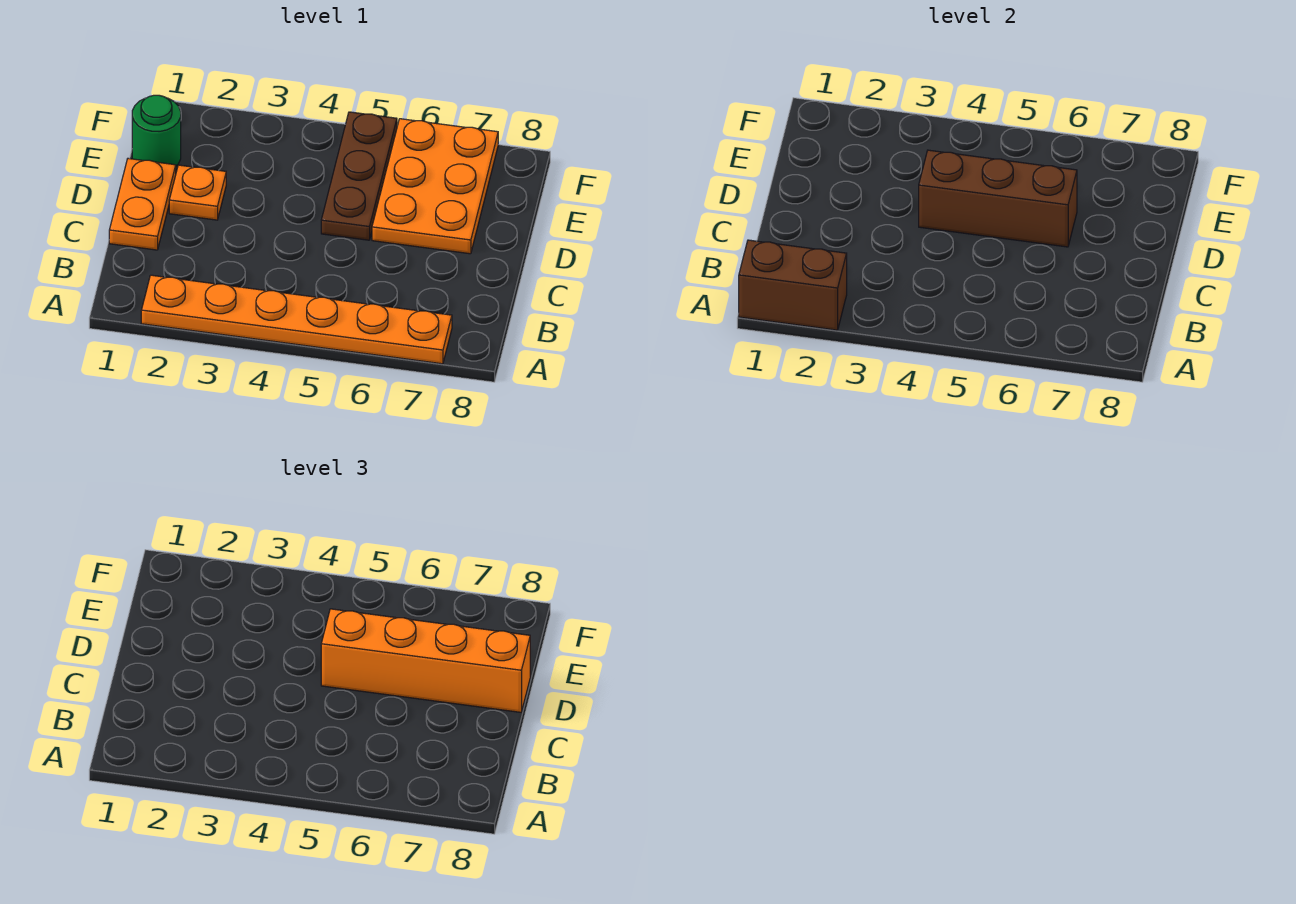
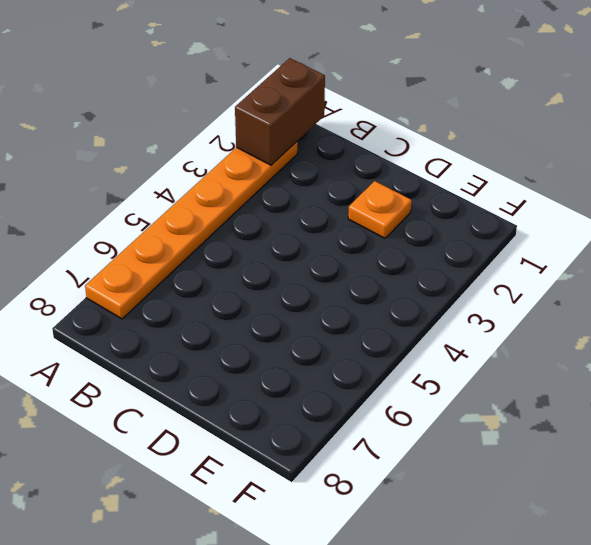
none -> orange 1x2 plate [109,158,176,250]
none -> brown 1x3 plate [321,112,397,240]

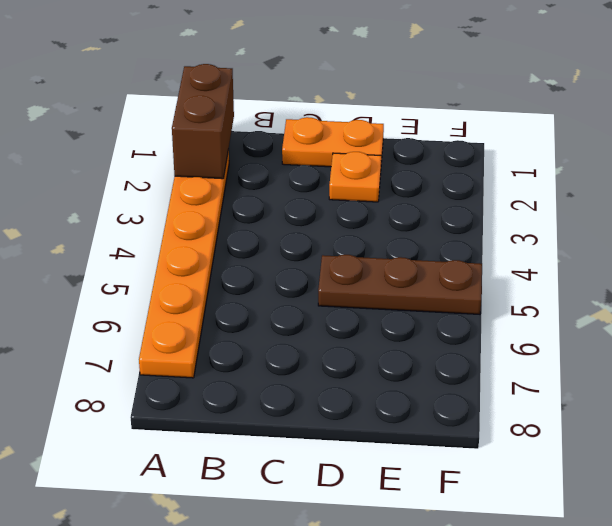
none -> orange 2x3 plate [372,119,498,254]
none -> green 1x1 round brick [132,95,181,166]

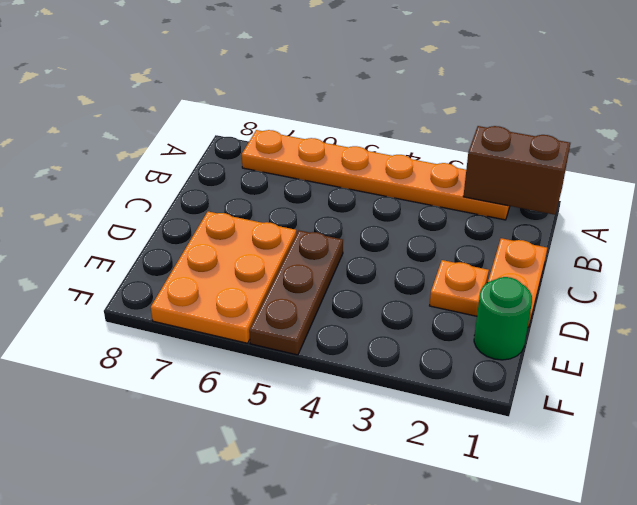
none -> brown 1x3 brick [919,150,1077,247]
none -> orange 1x4 brick [321,609,530,712]

